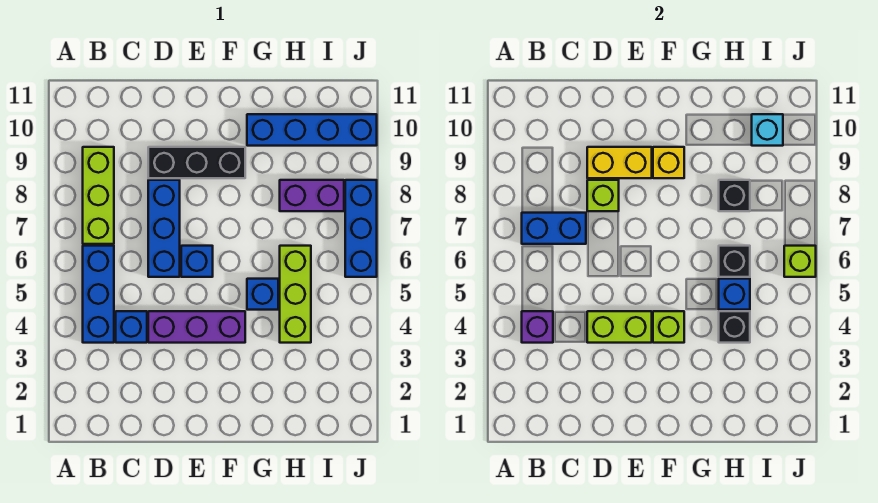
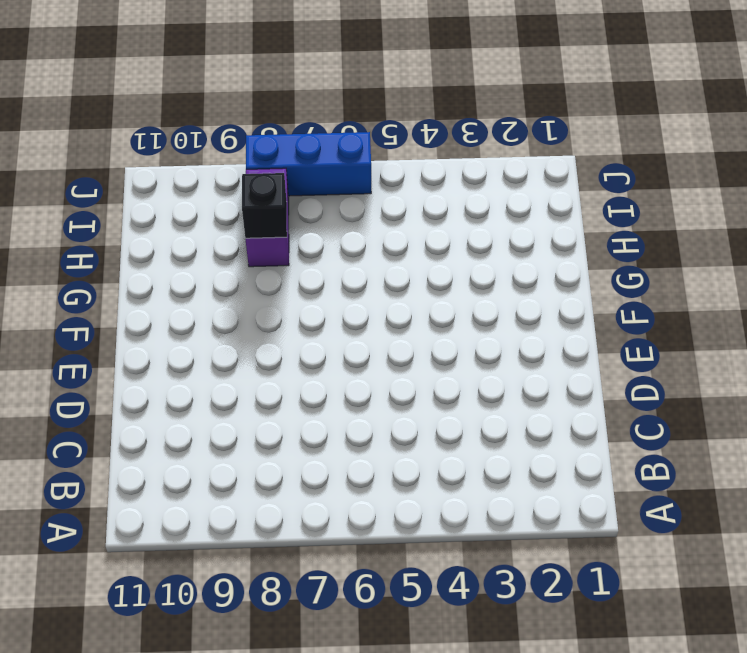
none -> blue 1x3 brick [83,246,114,343]
none -> lime 1x3 brick [83,147,114,244]
none -> blue 1x1 brick [116,311,147,343]

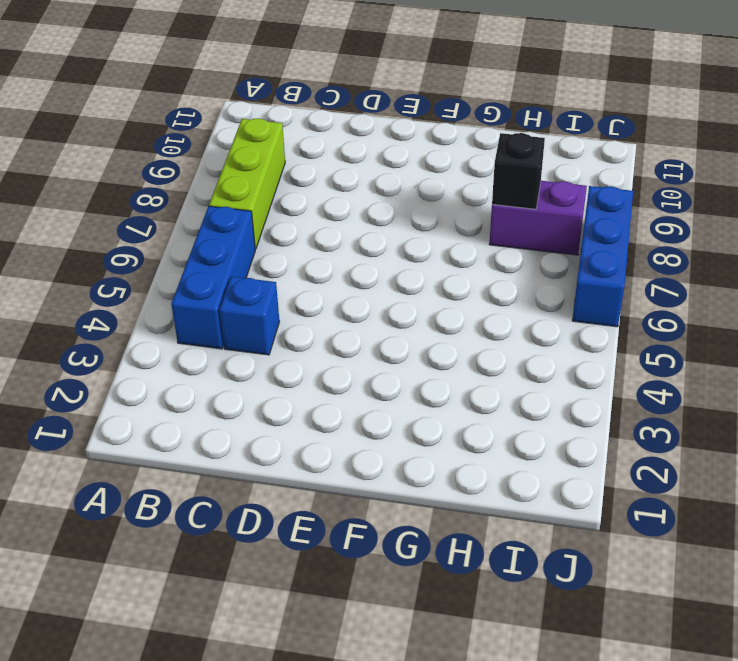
none -> purple 1x3 brick [148,311,245,343]
none -> blue 1x3 brick [148,180,180,277]
none -> black 1x3 brick [148,147,245,178]

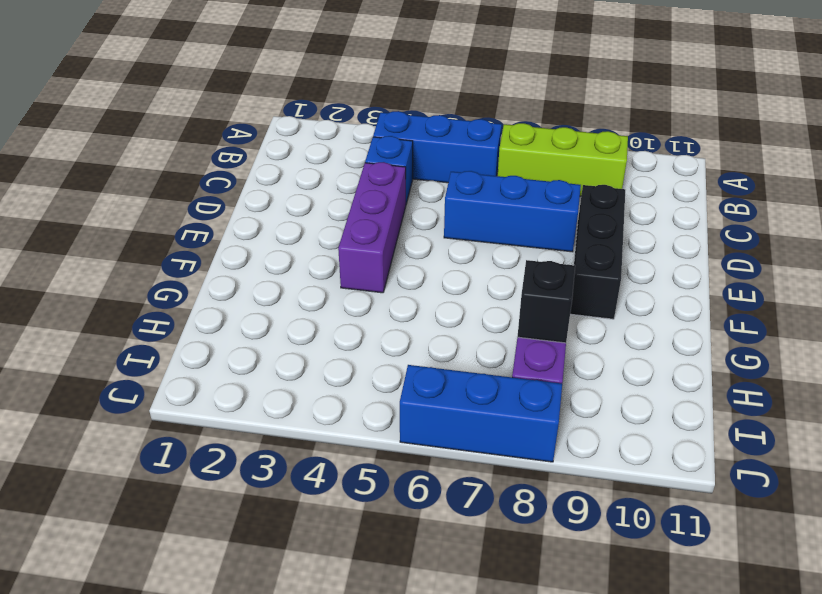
none -> blue 1x1 brick [181,246,213,277]
none -> blue 1x1 brick [247,279,278,310]
none -> blue 1x4 brick [247,114,377,146]

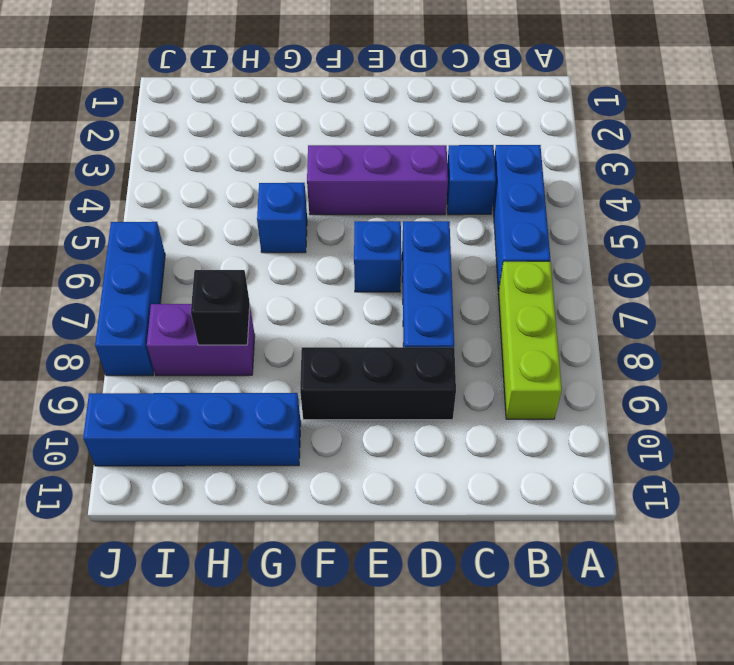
none -> lime 1x3 brick [280,246,311,343]
none -> purple 1x1 brick [522,311,553,343]
none -> blue 1x2 brick [522,213,586,244]

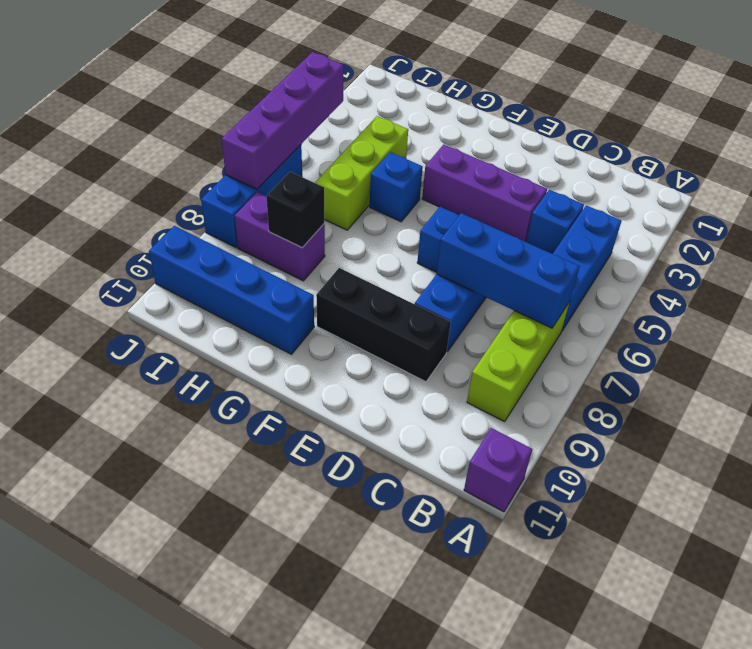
purple 1x1 brick [464,428,532,512] -> purple 1x1 brick moved to [522,311,553,343]
blue 1x3 brick [437,213,580,328] -> blue 1x2 brick [522,213,586,244]
purple 1x4 brick [222,52,344,189] -> lime 1x1 brick [784,246,816,277]
none -> lime 1x2 brick [587,311,652,343]
none -> lime 1x1 brick [587,180,619,211]
none -> yellow 1x2 brick [587,147,652,178]

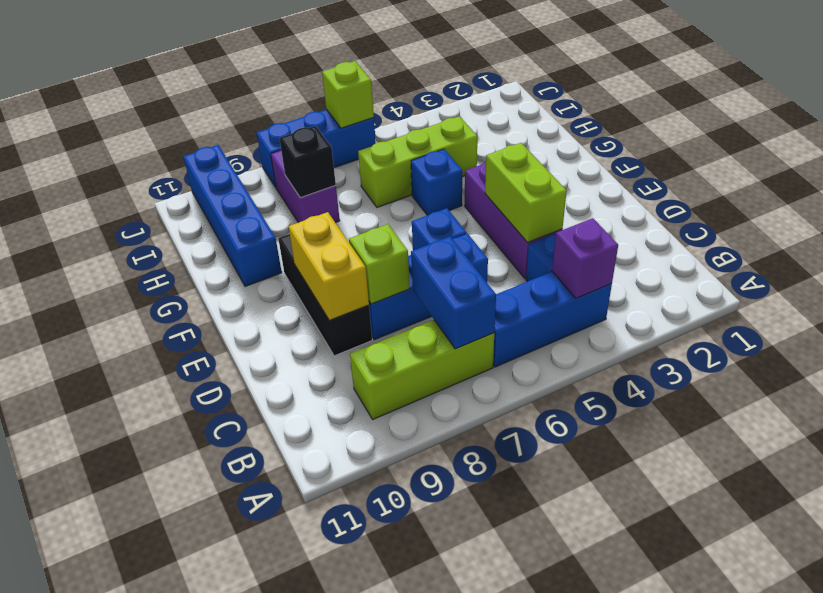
none -> lime 1x1 brick [653,311,684,343]
none -> yellow 1x1 brick [653,147,684,178]
none -> black 1x1 brick [719,311,750,343]

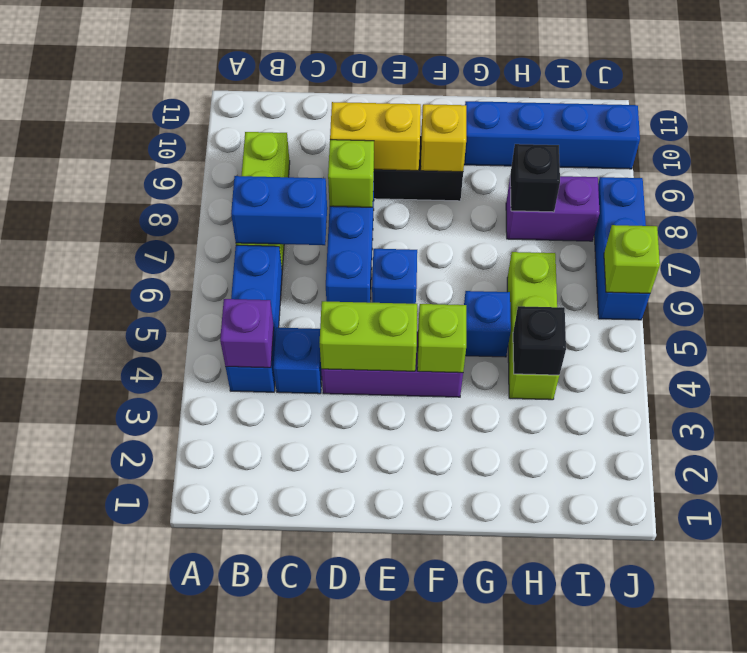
none -> blue 1x1 brick [719,279,750,310]
none -> black 1x1 brick [719,246,750,277]
none -> cyan 1x1 brick [752,114,783,146]

